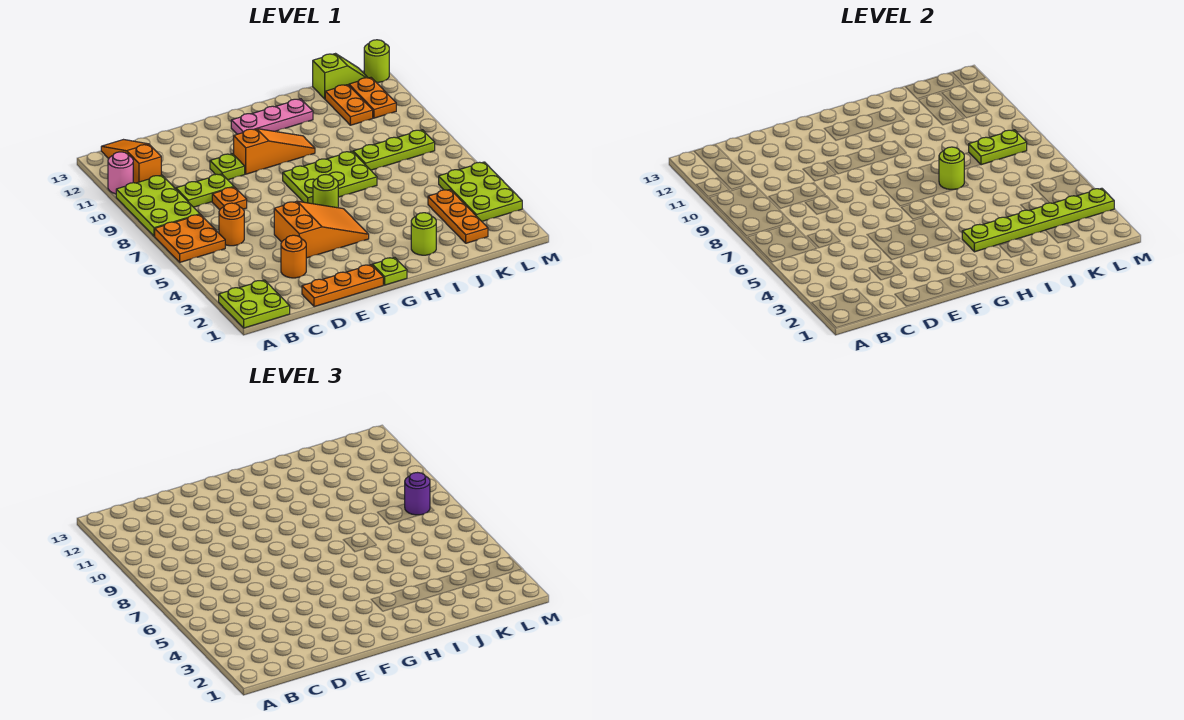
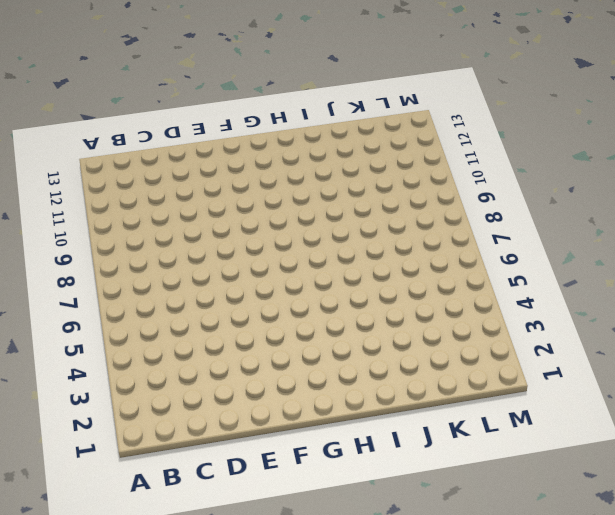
none -> lime 2x2 plate [219,280,290,328]
none -> orange 2x2 plate [155,215,225,262]
none -> lime 2x3 plate [116,175,200,236]

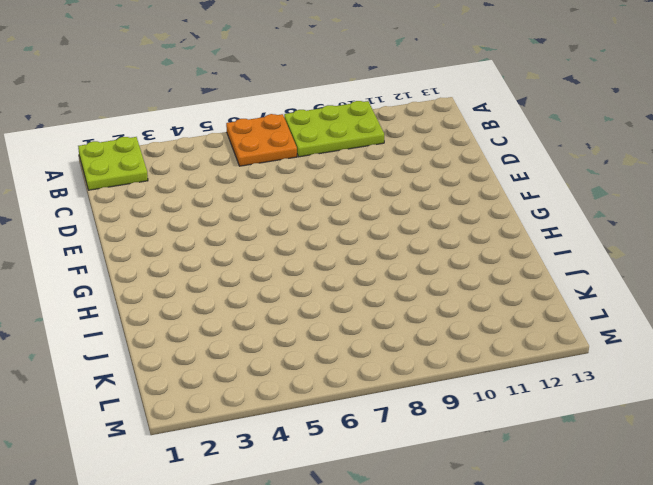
none -> pink 1x1 round brick [108,152,133,194]
none -> orange 1x3 slope [101,140,161,183]
none -> orange 1x1 round brick [219,203,244,246]

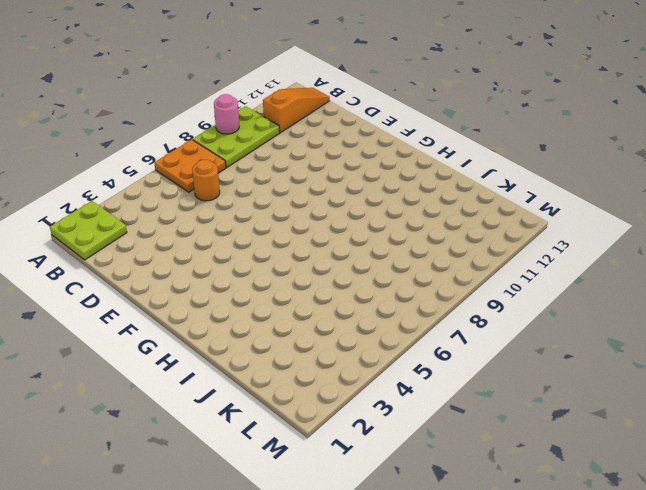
pink 1x1 round brick [214,94,239,134] -> pink 1x1 round brick moved to [108,152,133,194]
none -> lime 1x2 plate [176,174,234,207]
none -> orange 1x3 plate [302,265,383,307]
none -> orange 1x1 round brick [281,235,306,278]

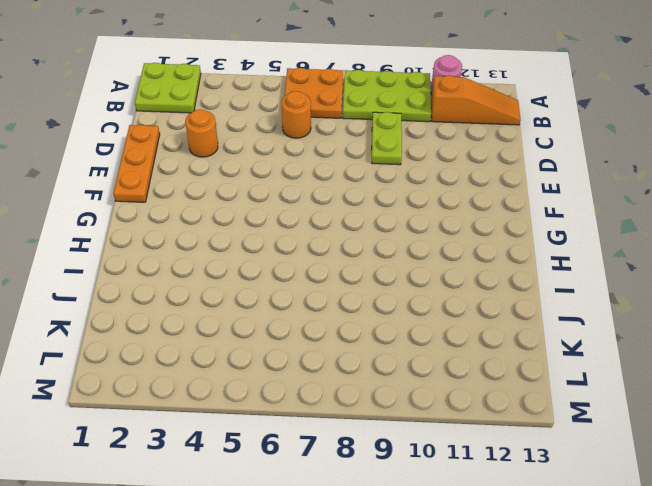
none -> orange 1x1 plate [212,187,247,210]
none -> orange 2x3 slope [274,201,369,258]
none -> lime 1x1 plate [210,154,245,180]

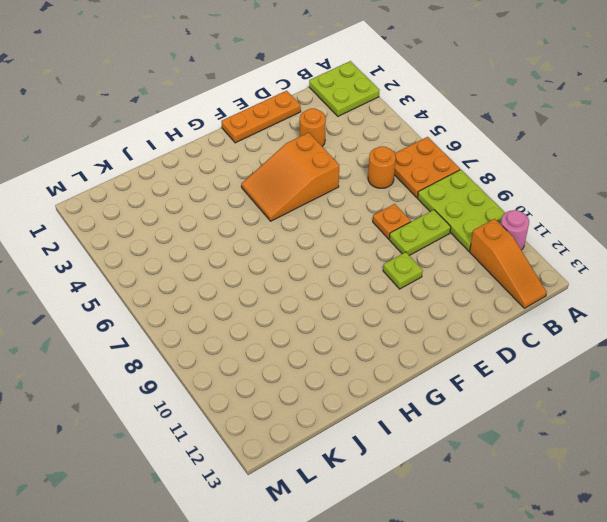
none -> orange 1x3 slope [234,129,315,174]
none -> lime 1x1 plate [372,257,407,285]
none -> lime 1x1 round brick [313,175,338,208]

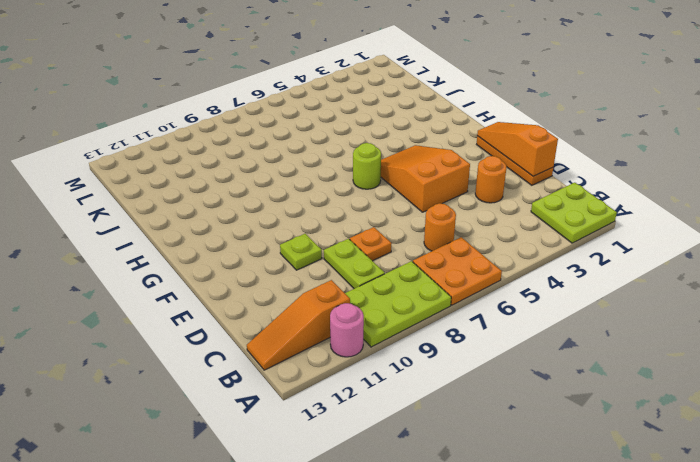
orange 1x3 slope [477,122,558,176] -> orange 1x3 slope moved to [234,129,315,174]
none -> lime 1x1 plate [372,257,407,285]
none -> lime 2x3 plate [283,151,377,204]
none -> pink 1x3 plate [231,99,313,134]

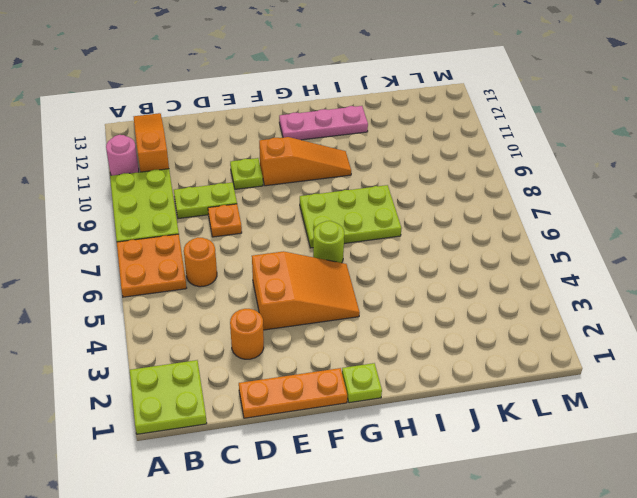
none -> lime 1x1 round brick [411,213,436,255]
none -> lime 1x3 plate [353,130,435,170]
none -> orange 1x3 plate [428,190,488,243]

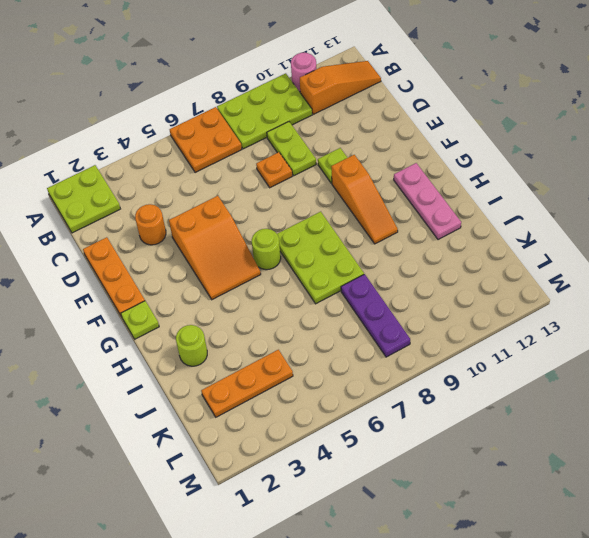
purple 1x3 plate [341,274,410,357] -> lime 1x3 plate [353,130,435,170]
none -> orange 1x1 round brick [219,203,244,246]
none -> orange 1x2 plate [325,85,373,125]
none -> lime 1x2 slope [313,54,368,99]

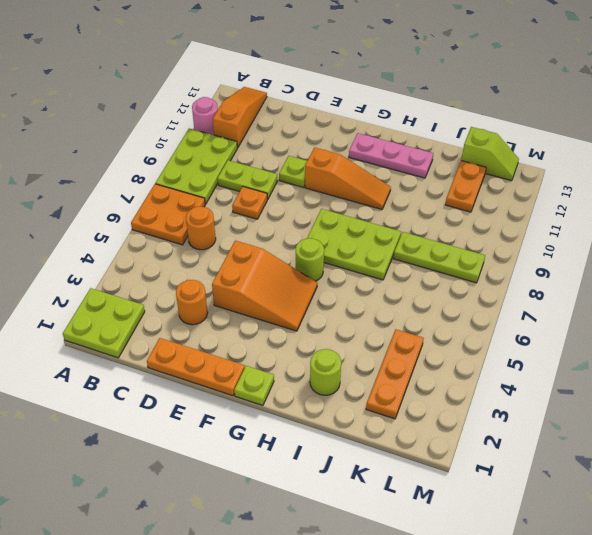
none -> lime 2x3 plate [439,162,522,221]
none -> orange 1x2 plate [349,78,396,118]
none -> lime 1x1 round brick [364,40,389,82]

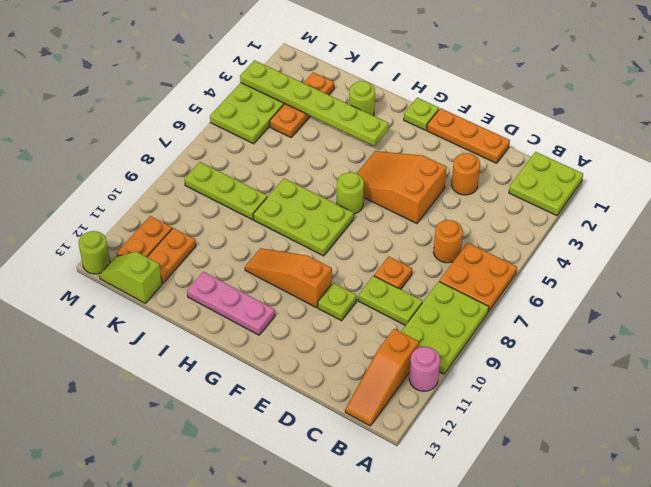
none -> lime 1x1 round brick [939,147,964,189]
none -> lime 1x2 plate [969,130,1027,165]
none -> purple 1x1 round brick [405,473,430,515]

